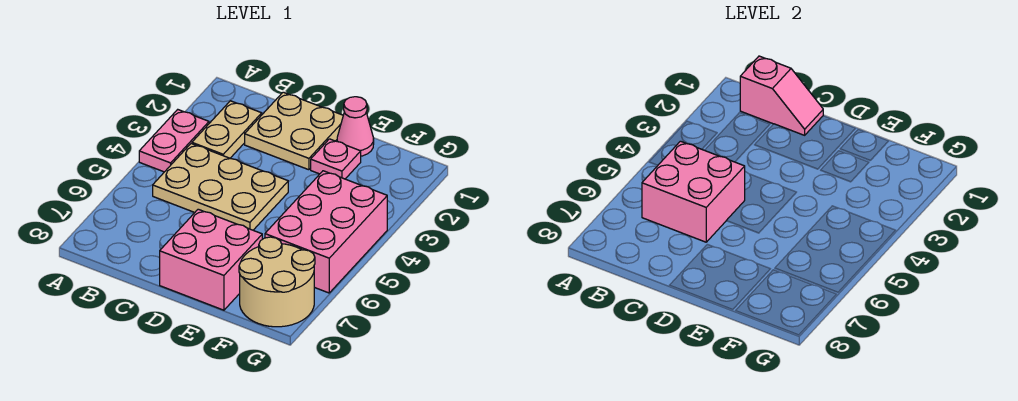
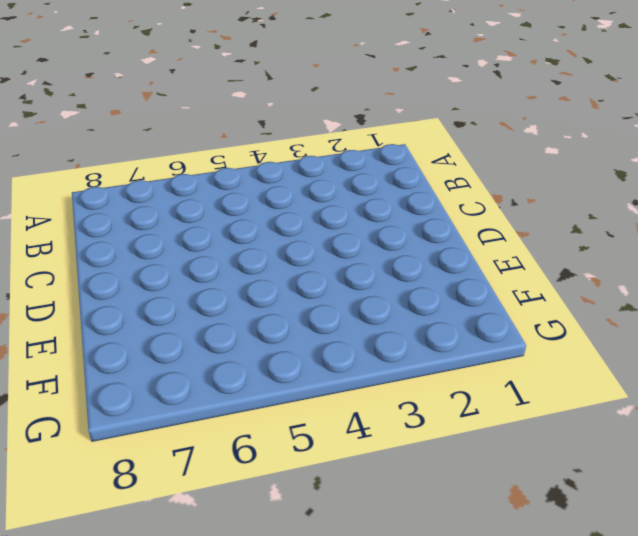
none -> pink 1x2 plate [139,110,209,172]
none -> tan 1x2 plate [192,101,262,158]

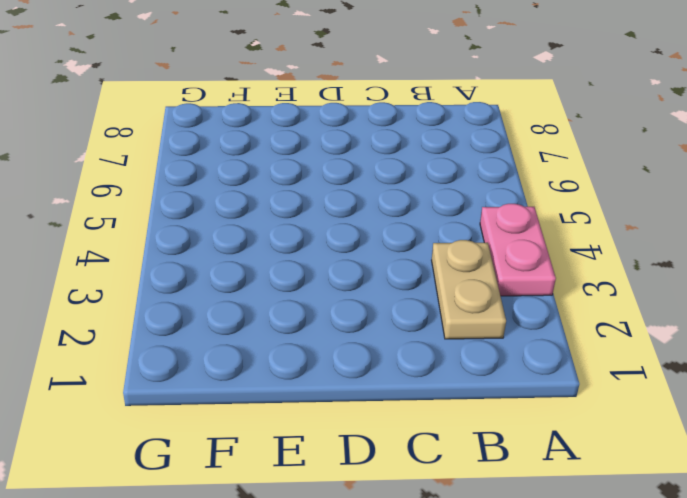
none -> tan 2x3 plate [153,144,288,230]
none -> tan 2x2 plate [245,92,343,170]

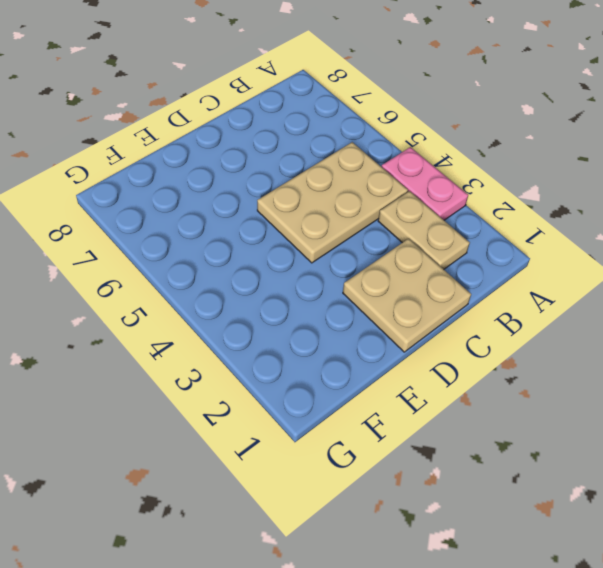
none -> pink 2x2 brick [160,209,262,310]
none -> pink 1x1 cone [337,97,374,156]

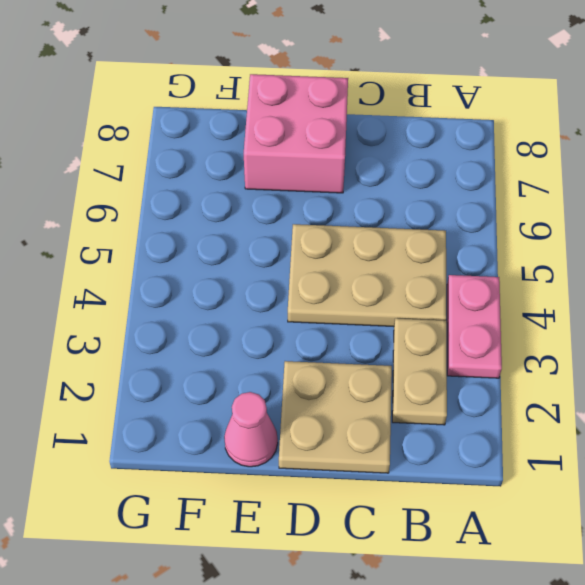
none -> pink 1x1 plate [311,139,361,179]
none -> pink 2x3 brick [265,171,387,293]

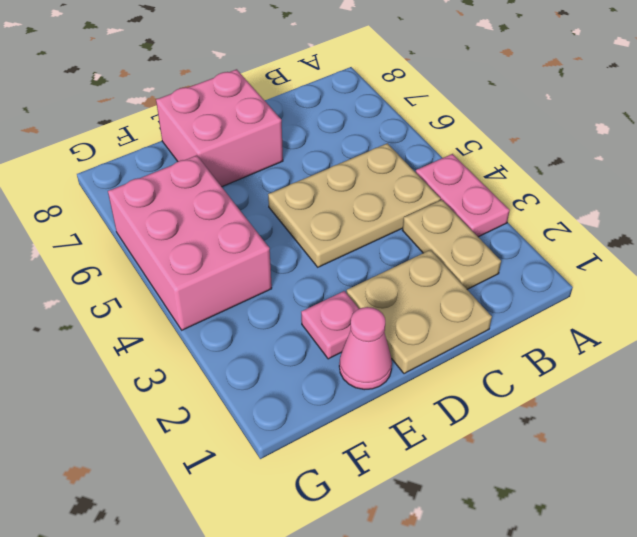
none -> tan 2x2 round brick [239,237,315,327]
none -> pink 1x2 slope [740,56,823,135]

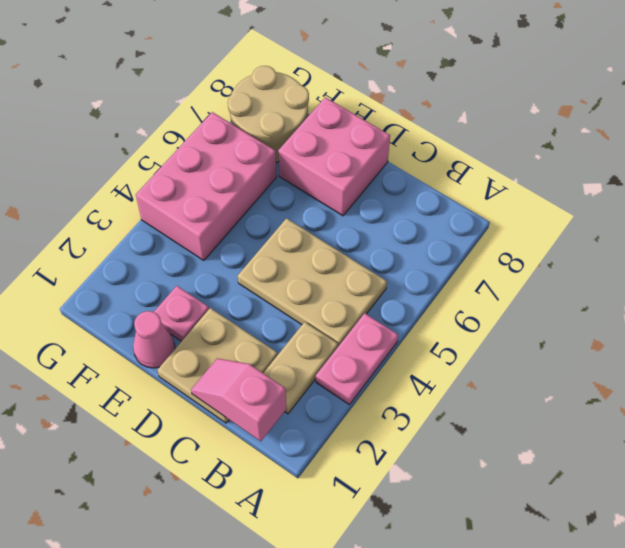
none -> pink 2x2 brick [642,141,745,242]

